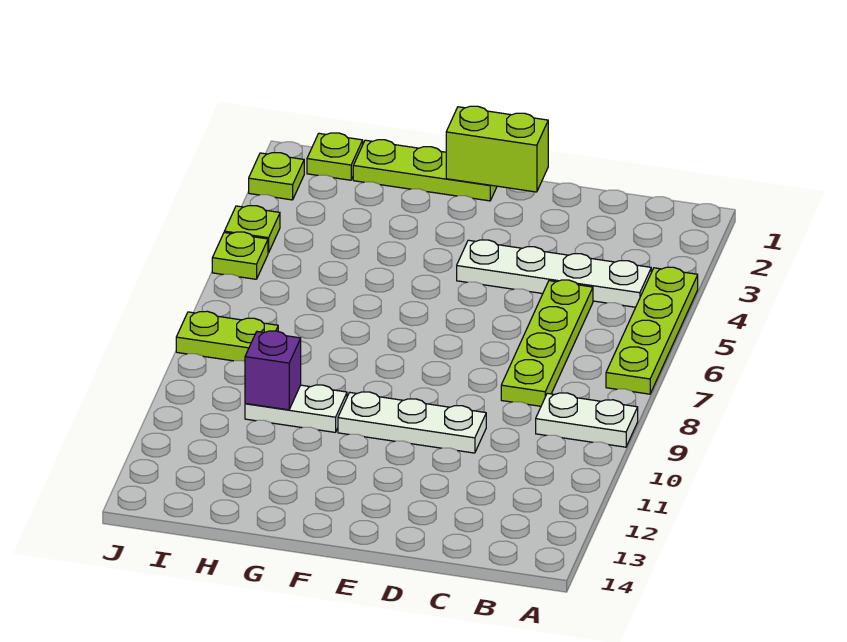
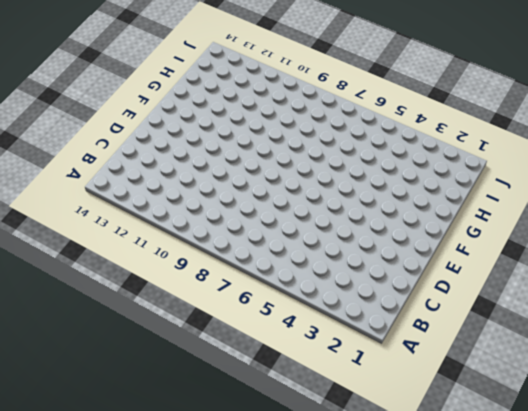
none -> lime 1x4 plate [606,267,698,394]
none -> white 1x2 plate [536,393,638,447]
none -> white 1x4 plate [457,240,651,307]

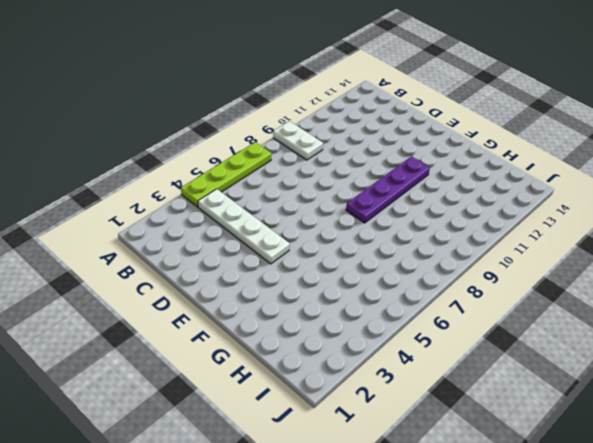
purple 1x4 plate [346,156,430,223] -> white 1x3 plate [338,392,486,453]
none -> lime 1x4 plate [501,280,593,406]
none -> lime 1x3 plate [353,140,497,201]
none -> white 1x2 plate [245,385,347,432]

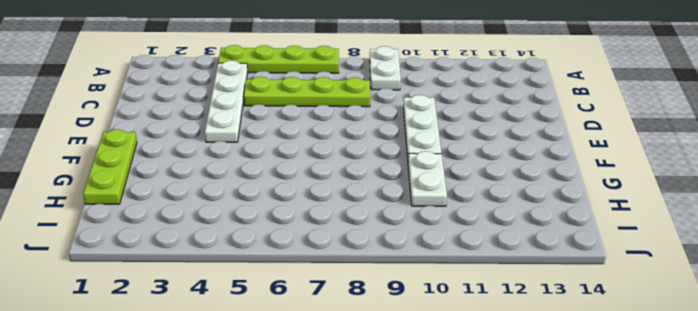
none -> lime 1x1 plate [307,133,363,180]
none -> lime 1x2 plate [176,311,278,361]
none -> lime 1x1 plate [249,153,304,200]

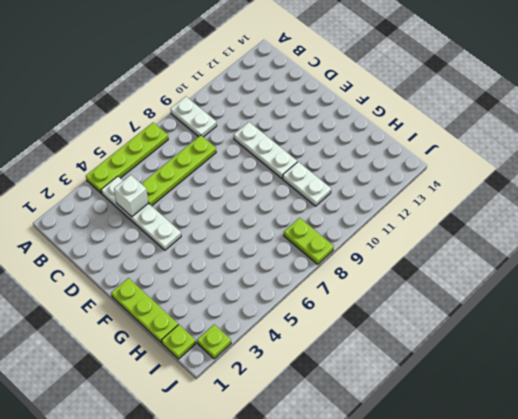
white 1x1 brick [114,175,148,217] -> none
none -> lime 1x1 plate [224,206,280,253]
none -> lime 1x1 plate [212,232,268,279]
none -> lime 1x2 brick [446,106,548,192]

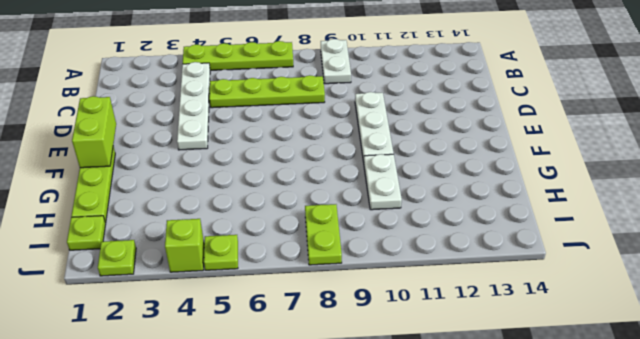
lime 1x1 brick [165,219,204,272] -> lime 1x1 plate [224,206,280,253]
none -> purple 1x1 brick [245,331,301,410]

